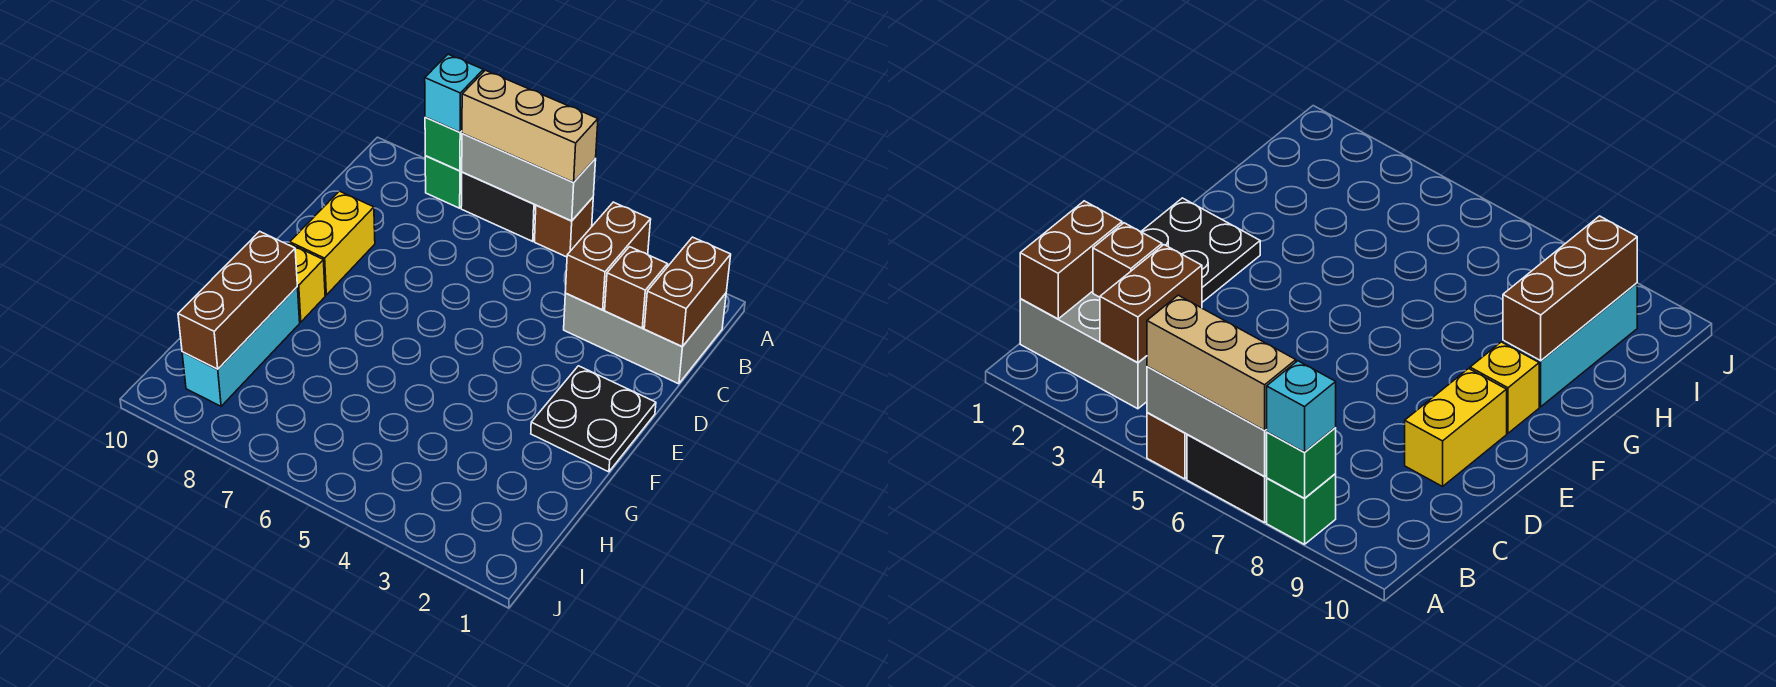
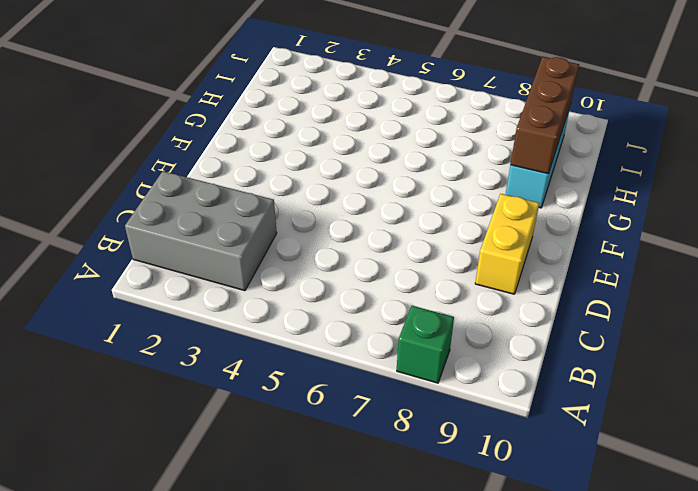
none -> brown 1x1 brick [535,198,593,257]
none -> black 1x2 brick [461,172,536,241]
none -> black 2x2 plate [531,366,656,472]

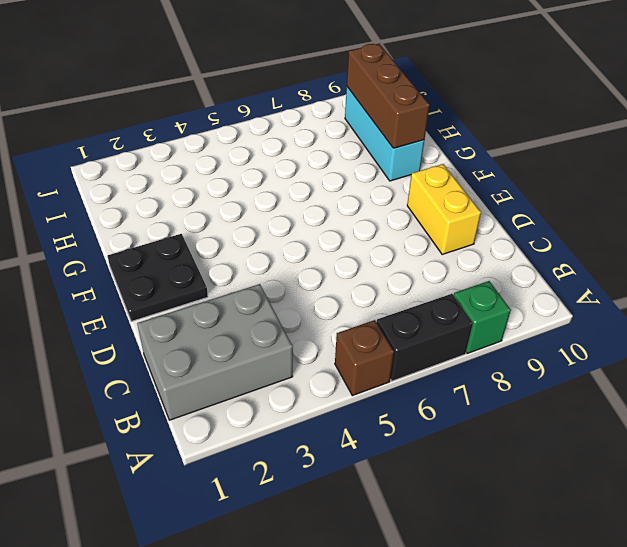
none -> yellow 1x1 brick [287,243,325,322]
none -> grey 1x3 brick [461,133,596,221]
none -> green 1x1 brick [425,117,462,171]

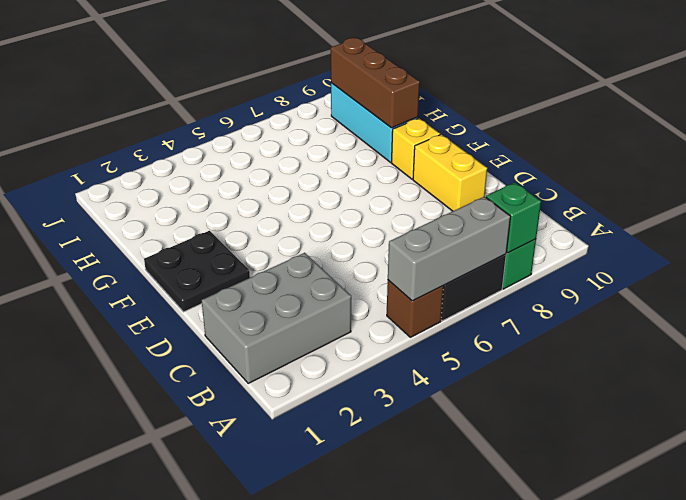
none -> brown 1x2 brick [644,237,731,347]
none -> brown 1x2 brick [565,202,651,310]
none -> brown 1x1 brick [605,247,668,328]

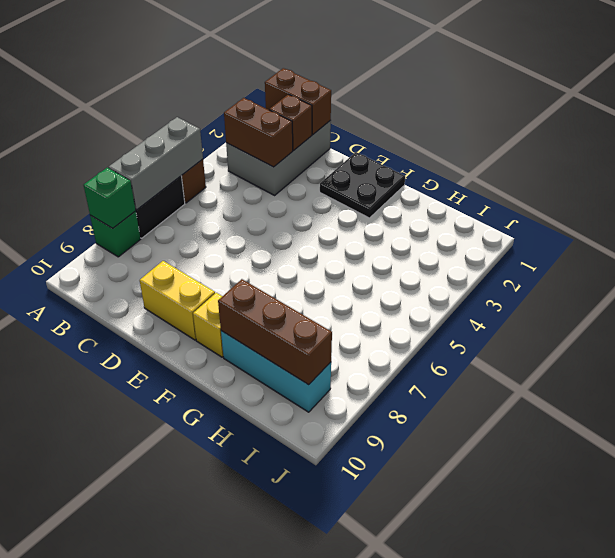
none -> tan 1x3 brick [462,70,598,182]
none -> cyan 1x1 brick [425,54,483,132]

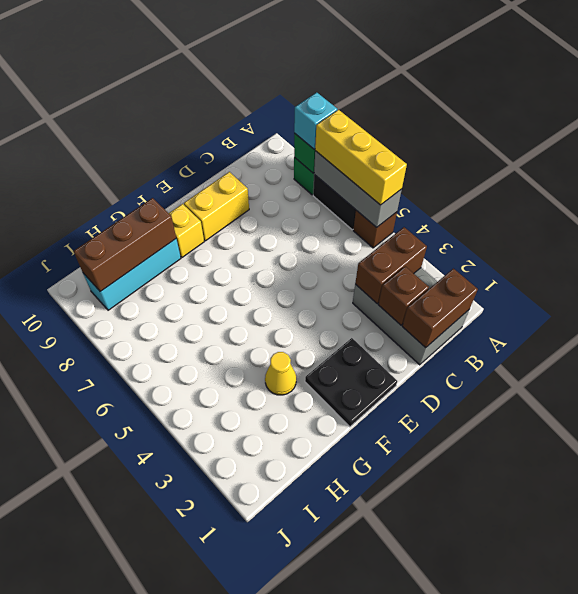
yellow 1x3 brick [315,110,407,205] -> tan 1x3 brick [462,70,598,182]
yellow 1x1 cone [265,352,296,395] -> none

